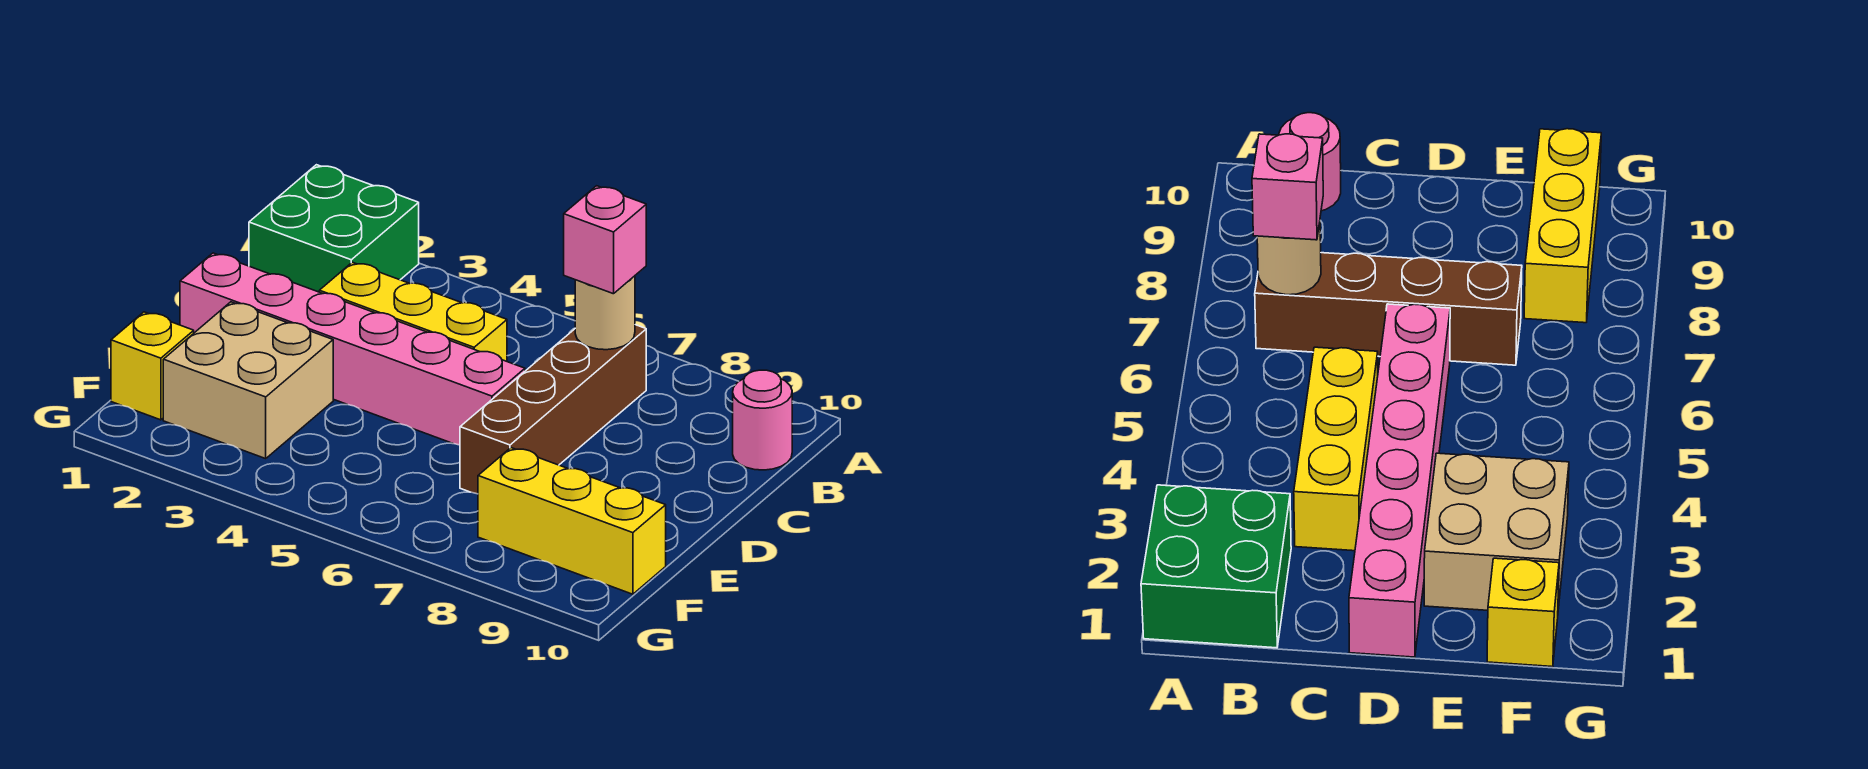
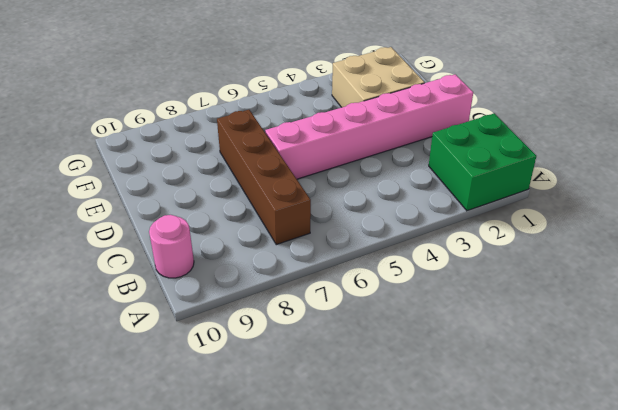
none -> yellow 1x3 brick [319,262,507,361]
none -> yellow 1x1 brick [111,312,194,420]

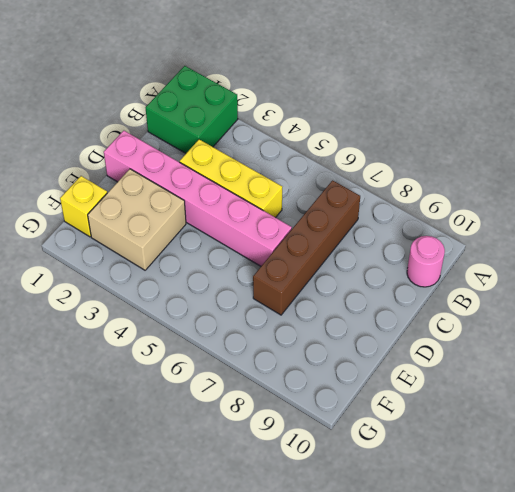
none -> yellow 1x3 brick [478,448,666,594]
none -> tan 1x1 round brick [575,276,635,350]

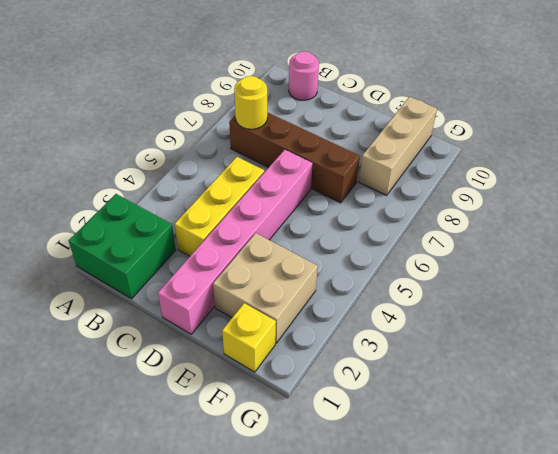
yellow 1x1 round brick [234,76,267,129] -> tan 1x1 round brick [575,276,635,350]
tan 1x3 brick [359,97,437,195] -> yellow 1x3 brick [478,448,666,594]
none -> pink 1x1 brick [564,186,646,294]

